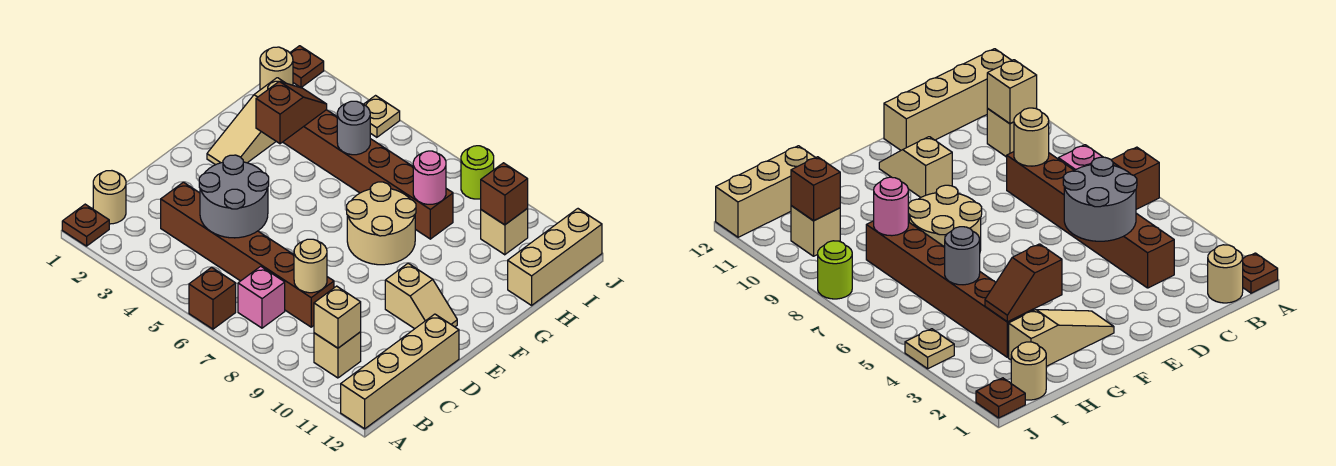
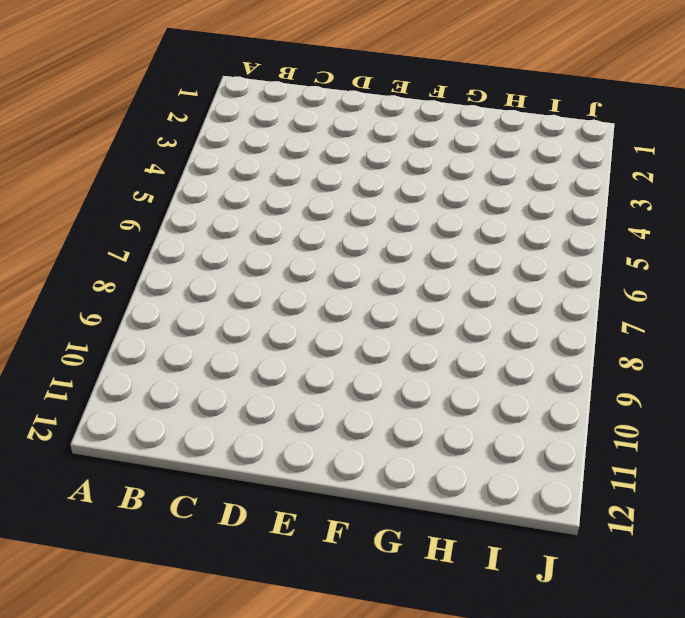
none -> brown 1x1 plate [62,204,109,246]
none -> brown 1x1 brick [189,267,236,329]
none -> tan 1x4 brick [341,314,459,429]

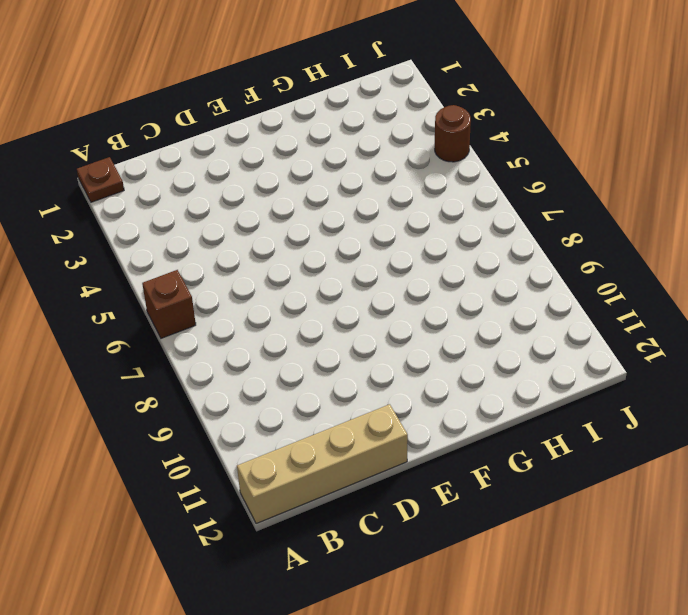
brown 1x1 round brick [435,105,471,162] -> tan 1x1 plate [364,96,400,137]
none -> tan 1x1 round brick [93,171,126,224]
none -> pink 1x1 brick [238,266,285,328]
none -> tan 1x1 brick [314,332,361,378]

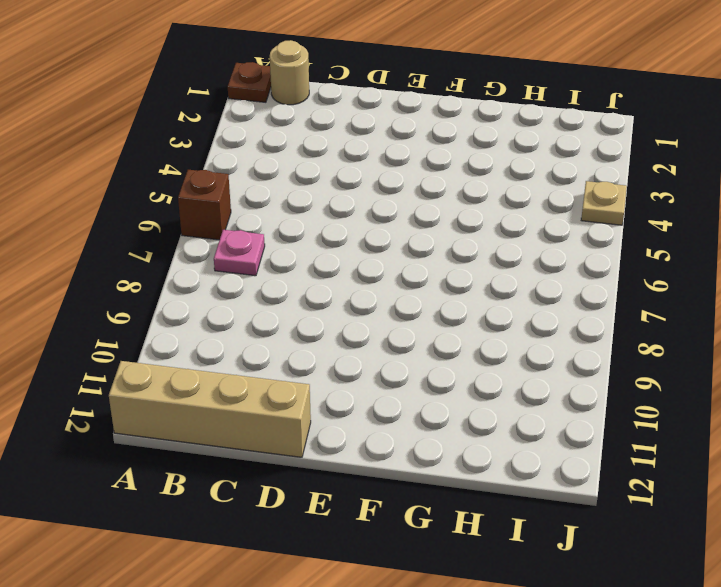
pink 1x1 plate [214,230,265,276] -> pink 1x1 brick [238,266,285,328]
none -> tan 1x1 brick [314,332,361,378]
none -> brown 1x6 brick [161,182,334,327]
none -> tan 1x2 slope [385,263,457,329]

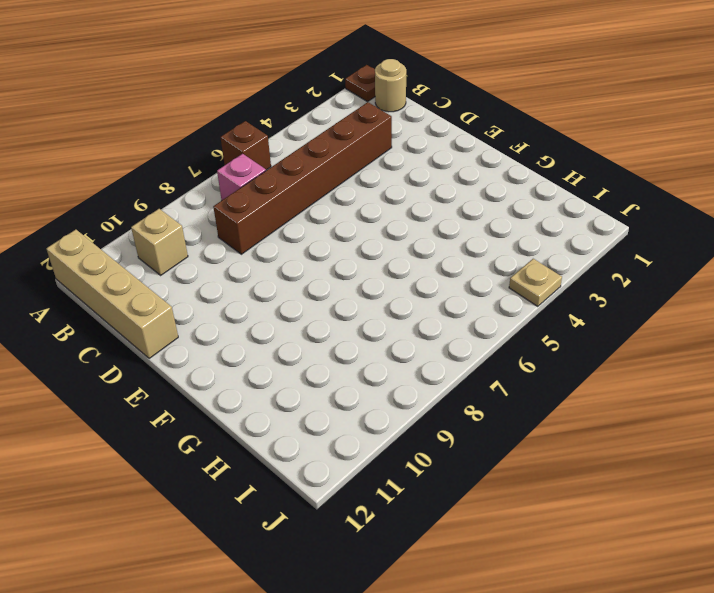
none -> tan 1x2 slope [385,263,457,329]
none -> tan 1x3 slope [207,78,285,165]
none -> tan 2x2 round brick [347,182,416,265]

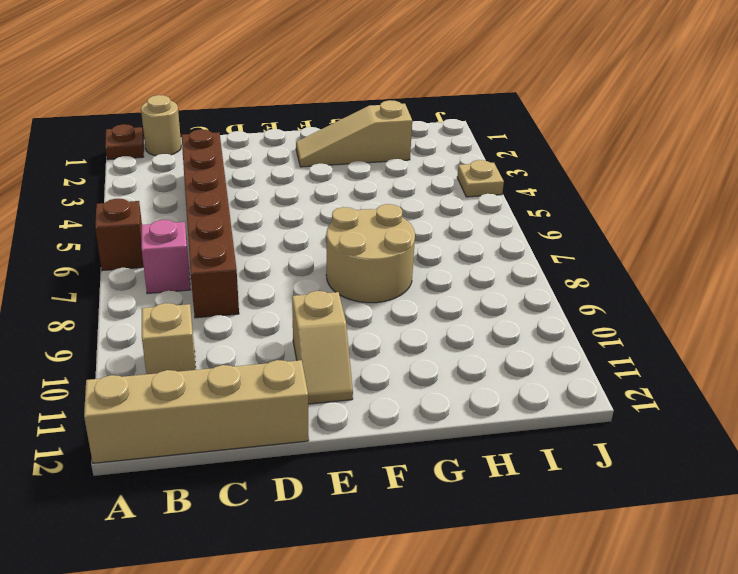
none -> brown 1x6 brick [283,110,453,239]
none -> tan 1x3 brick [508,209,602,305]
none -> tan 1x1 round brick [260,47,293,90]

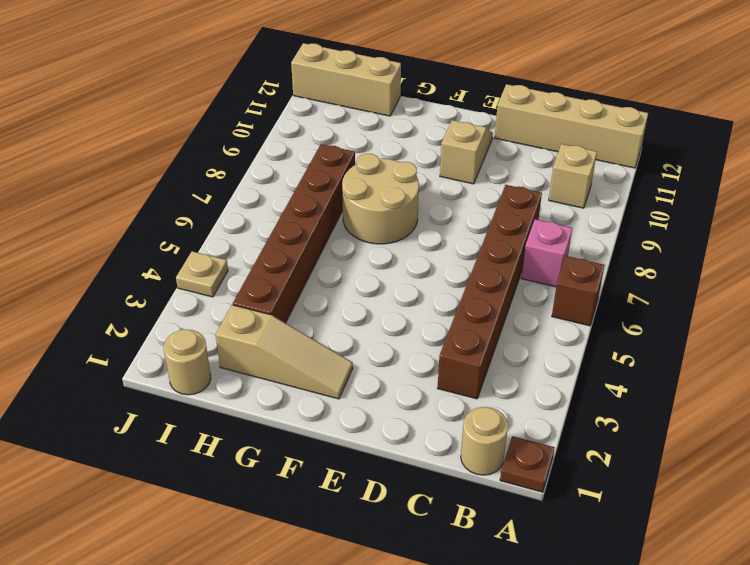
none -> tan 1x1 brick [481,208,528,255]
none -> brown 1x1 plate [290,46,324,88]
none -> lime 1x1 round brick [461,146,494,199]

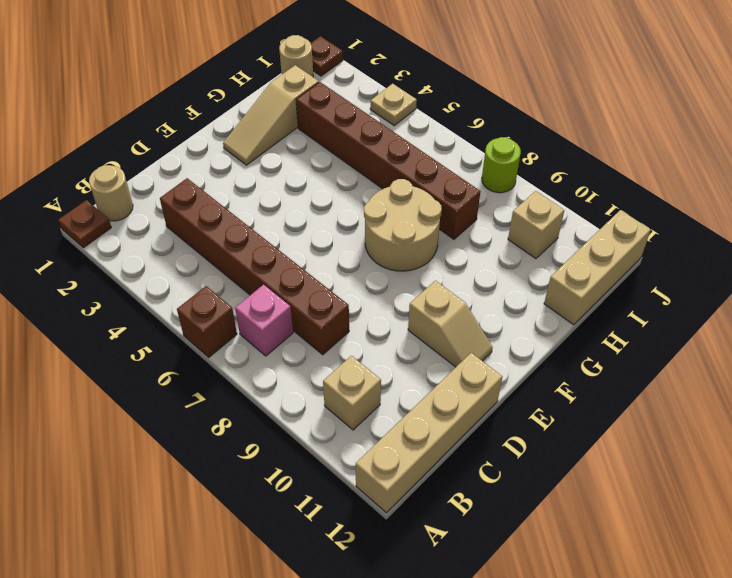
none -> tan 1x1 brick [314,286,361,348]
none -> grey 2x2 round brick [199,155,269,238]
none -> tan 1x1 round brick [294,239,327,293]

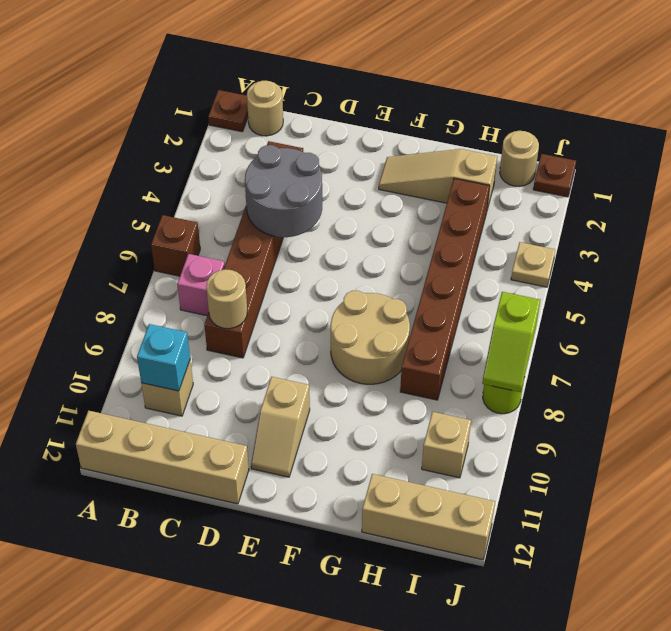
cyan 1x1 brick [137,324,190,391] -> tan 1x1 brick [314,286,361,348]
lime 1x2 slope [482,292,540,392] -> none
none -> brown 1x2 slope [256,81,327,144]
none -> grey 1x1 round brick [337,101,370,155]
none -> pink 1x1 round brick [413,151,446,204]

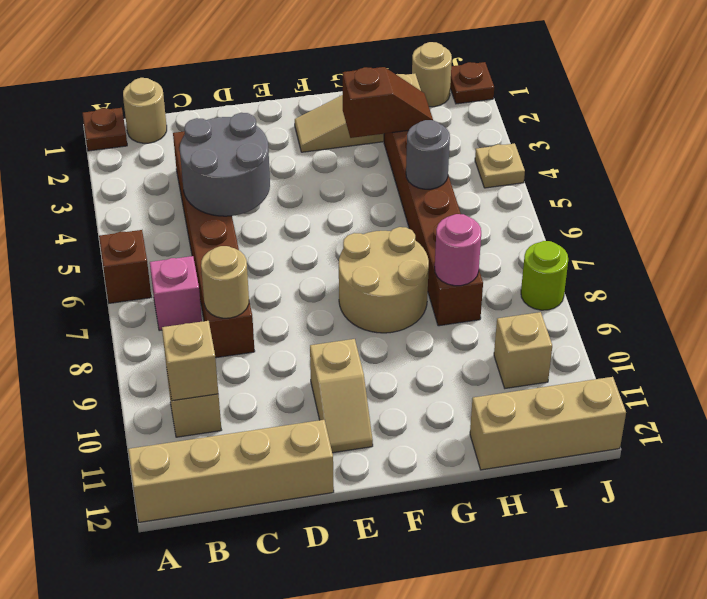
none -> brown 1x1 brick [481,163,528,225]

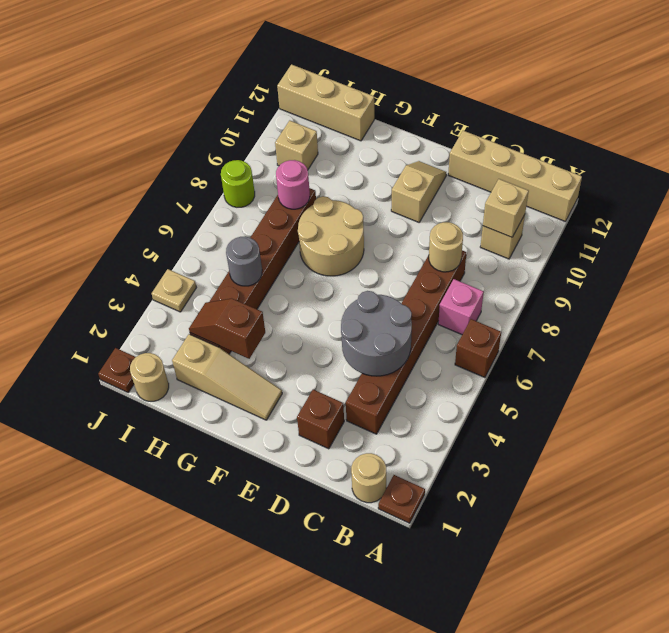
brown 1x1 brick [297,390,344,449] -> brown 1x1 brick moved to [481,163,528,225]

